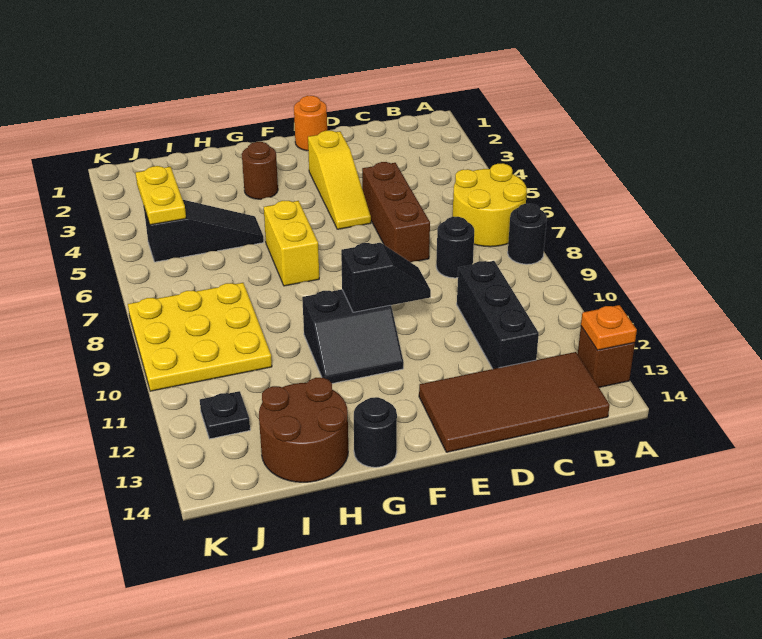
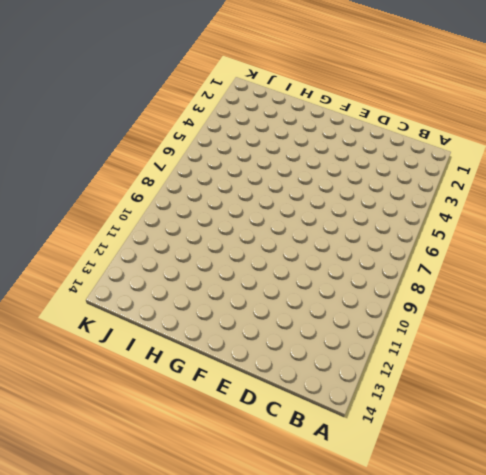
none -> yellow 2x2 round brick [453,163,527,247]
none -> black 1x1 round brick [508,204,547,264]
none -> brown 1x1 brick [578,326,635,387]

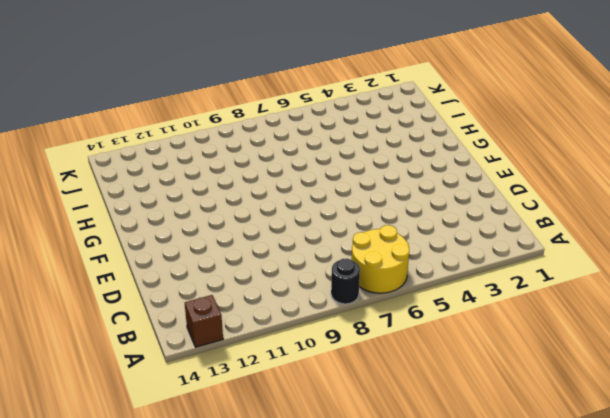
none -> brown 2x4 tile [419,352,610,452]
none -> black 1x1 round brick [436,217,474,278]
none -> black 1x3 brick [457,261,539,369]

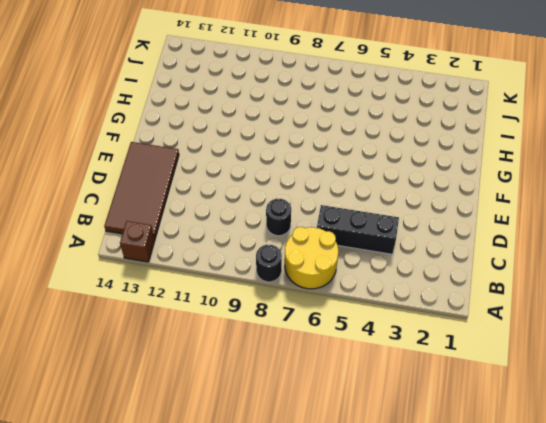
black 1x3 brick [317,205,399,254] -> black 1x3 brick moved to [457,261,539,369]
none -> brown 1x3 brick [362,162,430,262]
none -> orange 1x1 round brick [294,96,327,151]
none -> yellow 1x3 slope [308,130,371,229]

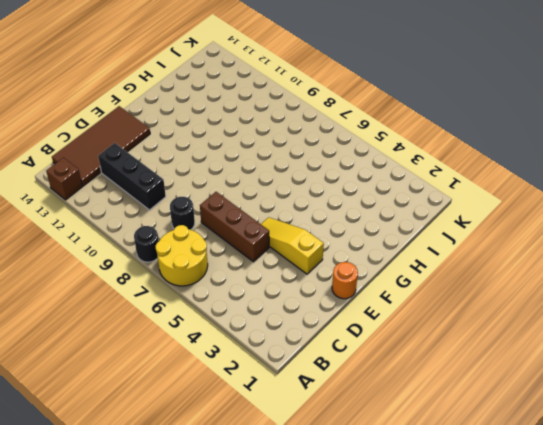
none -> black 2x2 slope [302,289,404,383]
none -> brown 1x1 round brick [242,142,278,199]
none -> yellow 1x2 brick [264,201,319,286]

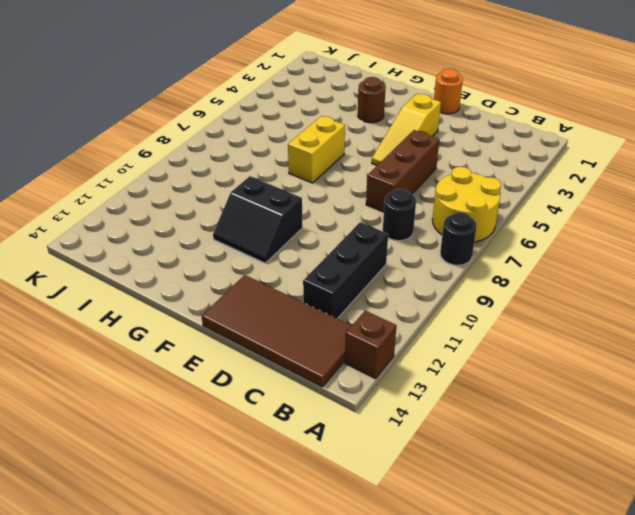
none -> black 1x1 round brick [354,397,397,467]
none -> black 1x3 slope [144,200,264,262]
none -> brown 2x2 round brick [259,378,348,482]

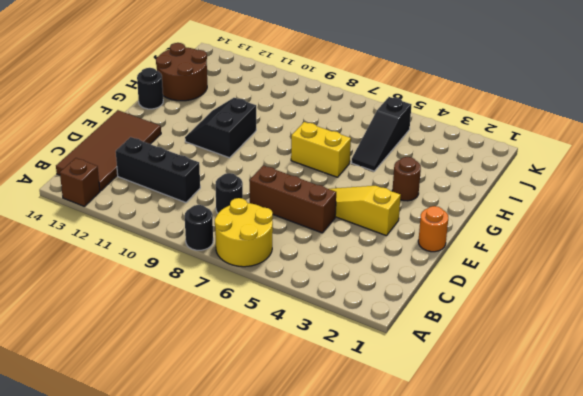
none -> yellow 3x3 plate [128,283,272,391]
none -> black 1x1 plate [200,391,250,439]
none -> orange 1x1 plate [581,305,637,350]

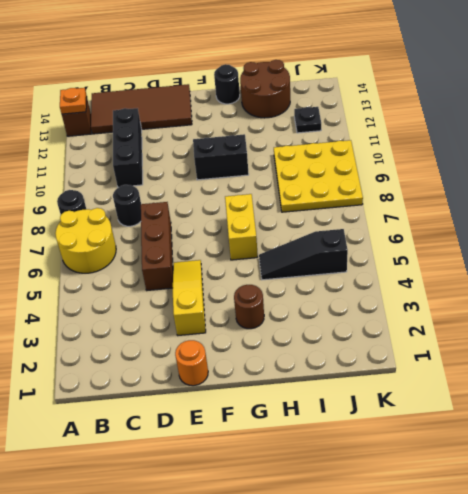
none -> black 1x2 slope [341,243,431,312]
none -> yellow 1x2 plate [136,166,186,225]

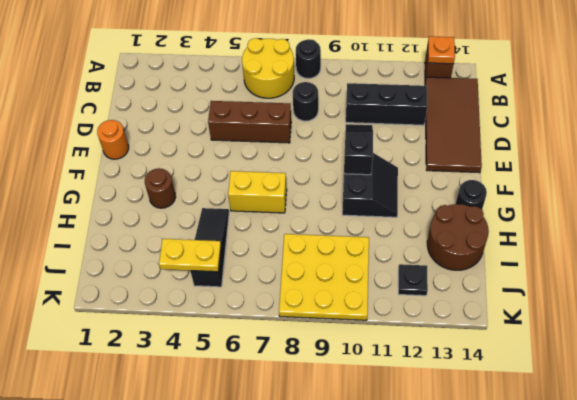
none -> yellow 1x3 slope [308,130,371,229]

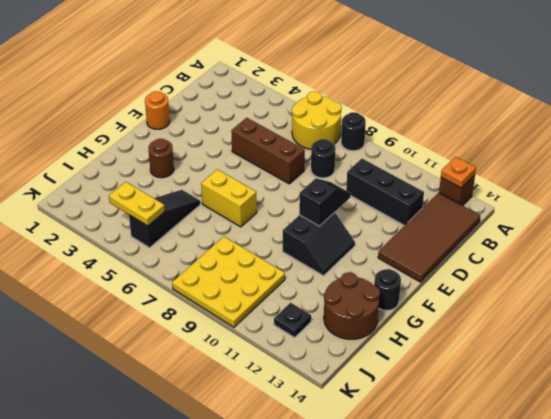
none -> yellow 1x3 slope [308,130,371,229]

